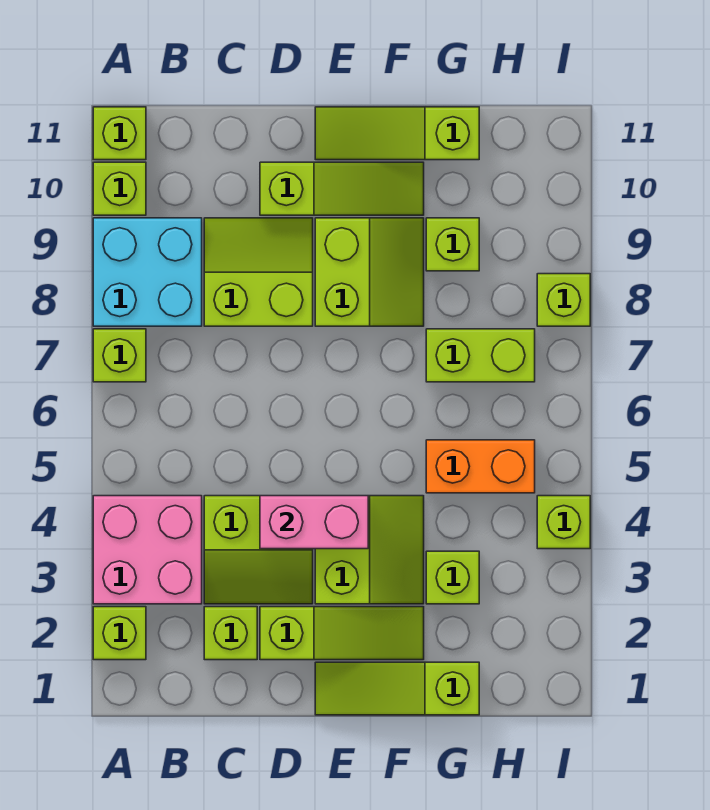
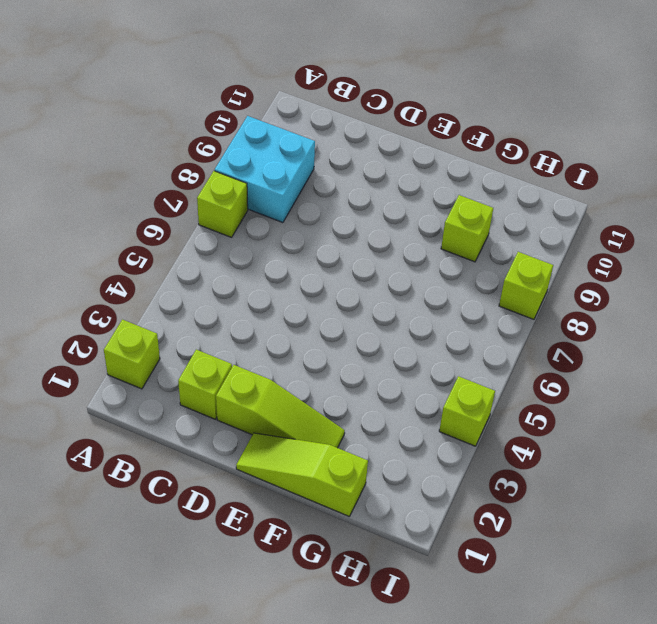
none -> pink 2x2 brick [93,496,202,604]
none -> lime 1x1 brick [93,162,146,215]
none -> lime 1x1 brick [93,107,146,160]

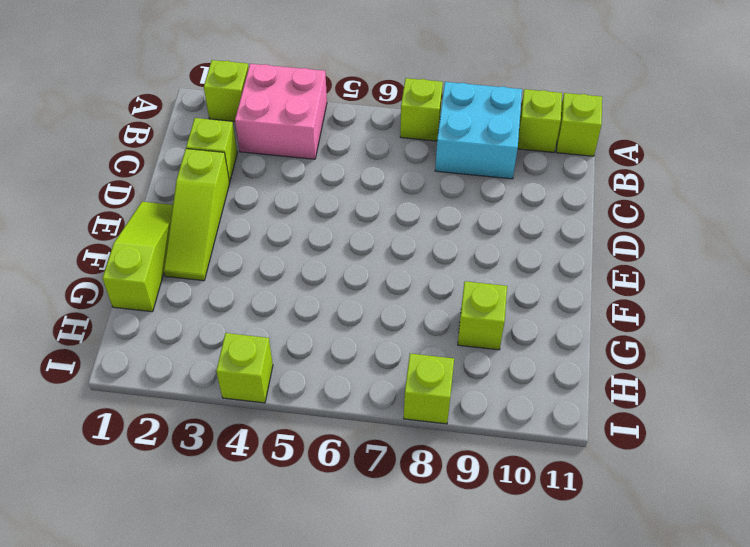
none -> lime 2x2 slope [204,496,313,604]
none -> lime 2x2 slope [204,218,313,326]
none -> lime 1x3 slope [260,162,424,215]

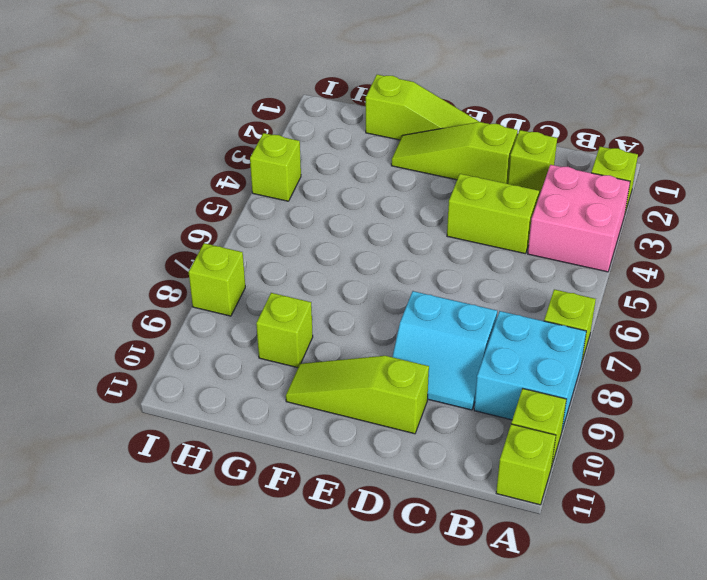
cyan 2x2 slope [392,291,497,410] -> lime 2x2 slope [204,218,313,326]
none -> lime 2x2 slope [315,496,424,604]
none -> lime 2x2 slope [315,218,424,326]
none -> lime 1x3 slope [315,107,479,160]

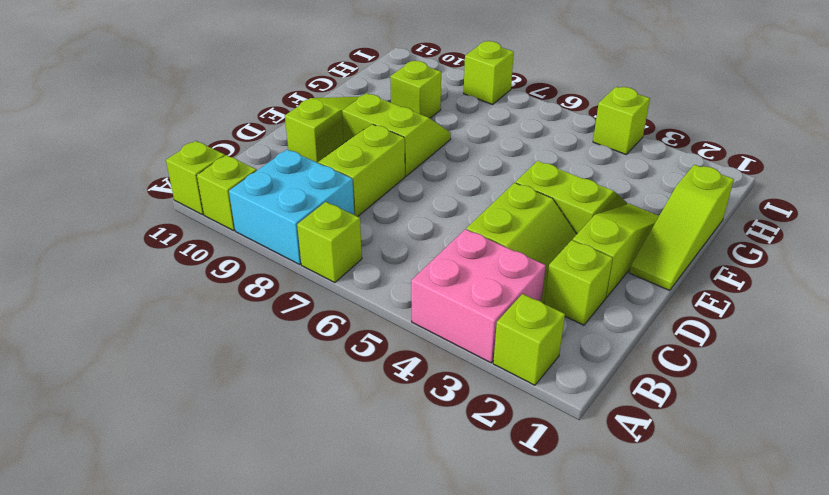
none -> lime 1x3 slope [315,107,479,160]
none -> lime 1x1 brick [426,551,479,604]
none -> orange 1x2 brick [426,440,535,493]

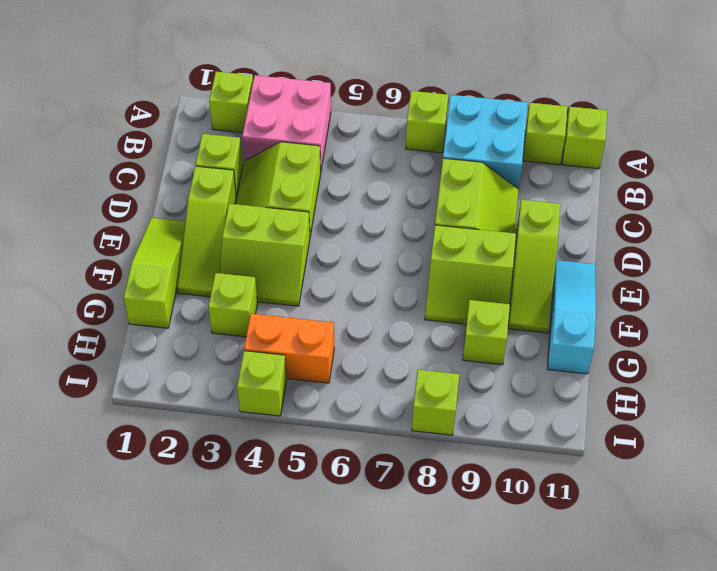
cyan 1x3 slope [547,260,596,374] -> lime 1x3 slope [315,107,479,160]
orange 1x2 brick [244,314,334,383] -> orange 1x2 brick turned to [426,440,535,493]
none -> lime 1x2 brick [426,329,535,382]
none -> pink 1x2 brick [260,496,368,549]

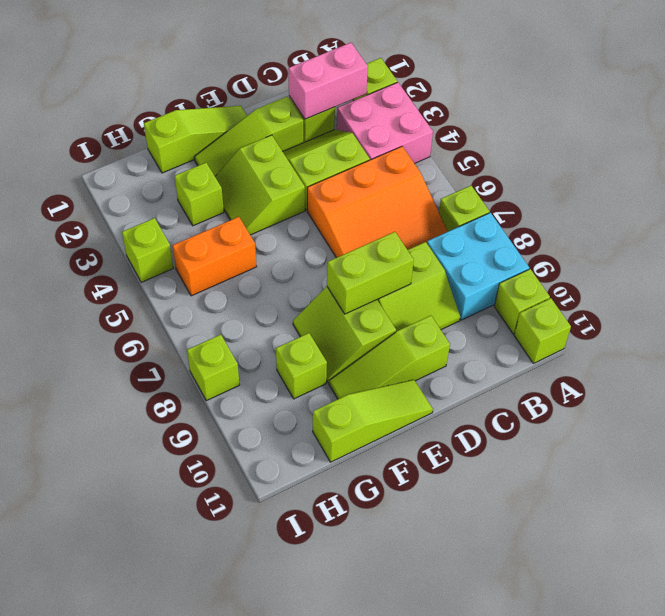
pink 1x2 brick [288,43,368,119] -> pink 1x2 brick moved to [260,496,368,549]
orange 3x3 slope [307,146,448,258] -> none
lime 1x2 brick [327,232,414,314] -> lime 1x2 brick moved to [426,329,535,382]

